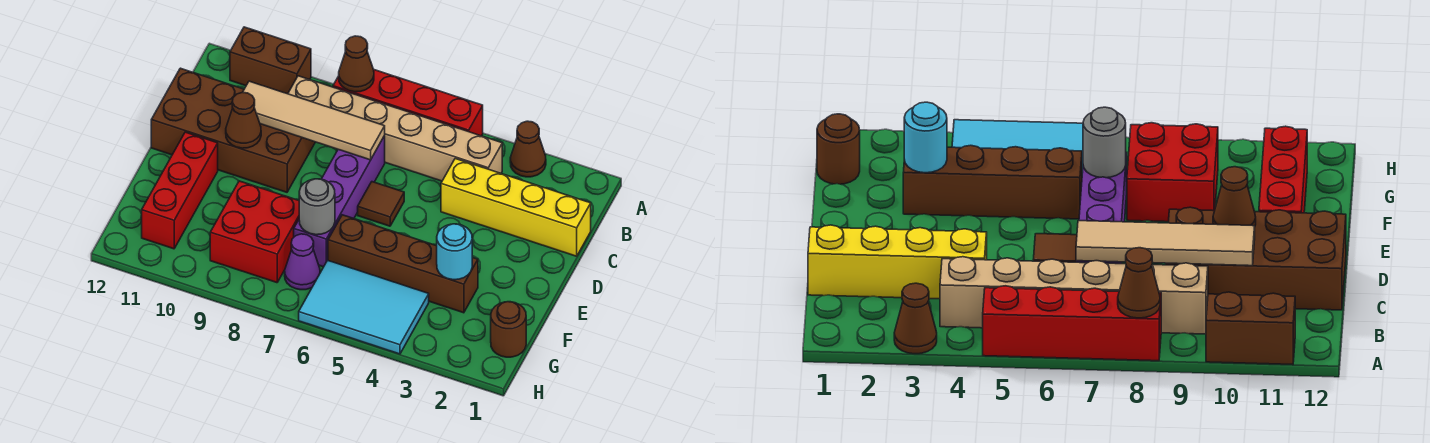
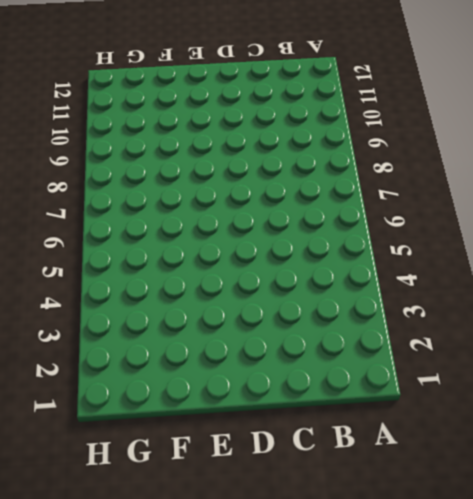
none -> brown 1x1 cone [510,121,546,177]
none -> red 1x4 brick [333,70,483,136]
none -> brown 1x2 brick [230,27,311,94]

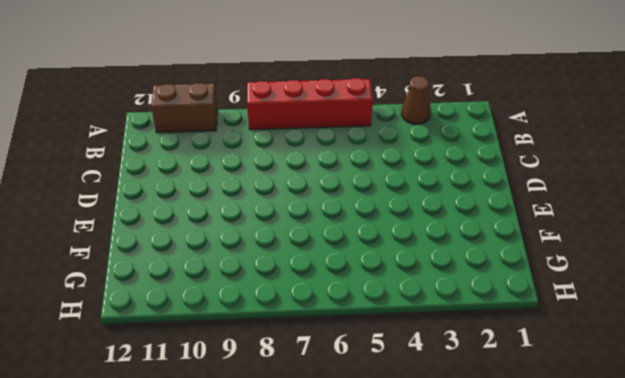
none -> tan 1x6 brick [288,76,502,181]
none -> yellow 1x4 brick [441,159,591,256]
none -> purple 1x4 brick [294,136,385,267]

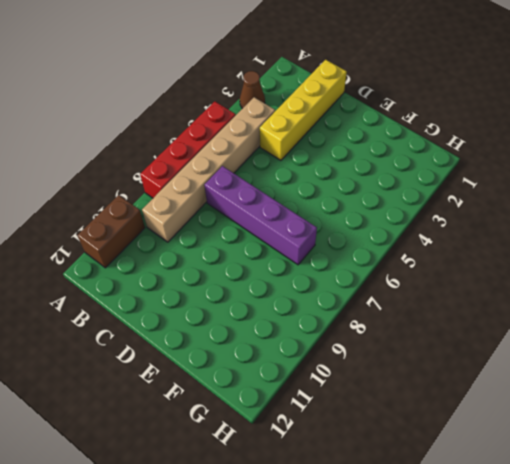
none -> brown 2x4 brick [151,68,315,192]
none -> brown 1x1 tile [358,182,404,226]
none -> red 1x3 brick [142,132,218,249]

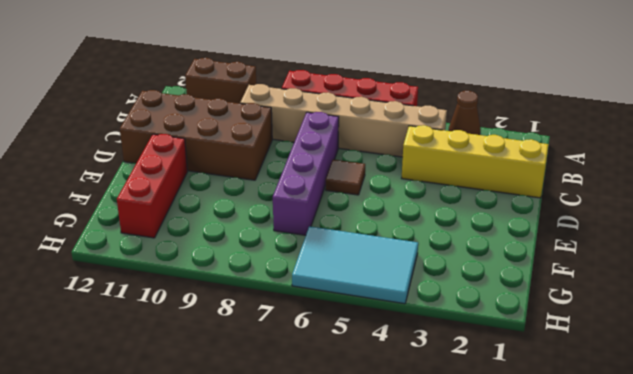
none -> brown 1x4 brick [328,215,478,313]
none -> red 2x2 brick [210,181,299,283]
none -> brown 1x1 round brick [491,302,526,357]

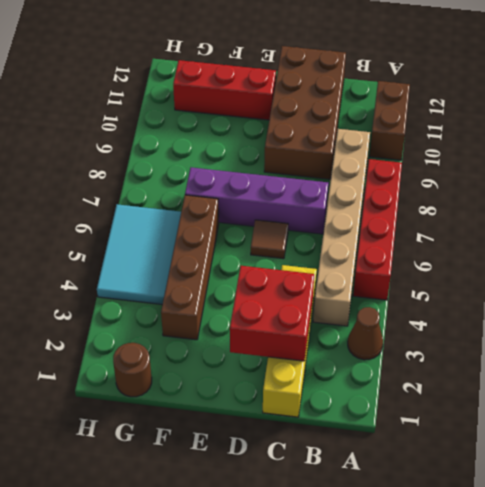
red 2x2 brick [230,266,314,361] -> red 2x2 brick moved to [210,181,299,283]
none -> purple 1x1 cone [285,234,320,290]
none -> brown 1x1 cone [339,36,374,92]
none -> tan 1x4 tile [243,81,385,160]

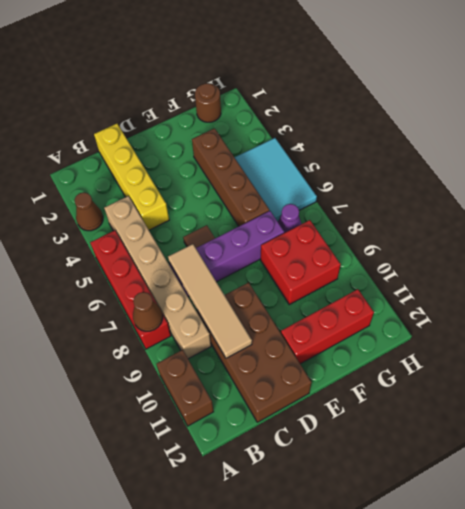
none -> brown 1x1 cone [226,92,261,148]
none -> cyan 1x1 round brick [437,224,472,280]
none -> grey 1x1 round brick [299,179,335,235]

